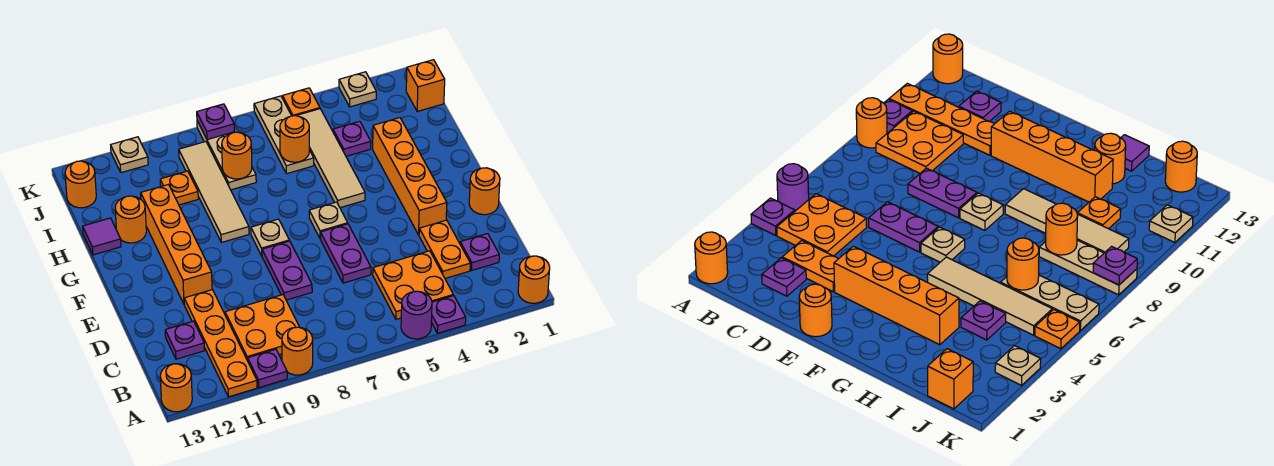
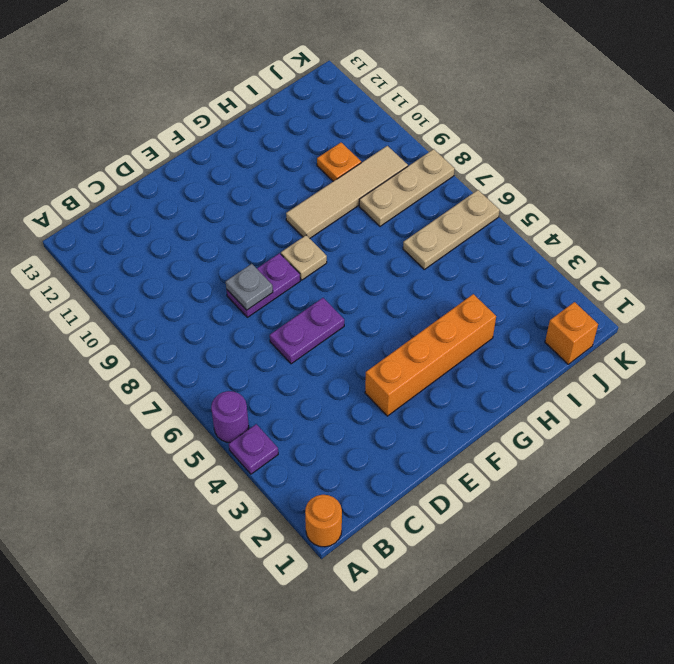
grey 1x1 plate [226,264,273,310] -> none
none -> orange 1x1 round brick [282,327,313,375]
none -> purple 1x1 plate [248,349,287,388]
none -> orange 1x4 plate [184,290,257,397]
none -> orange 1x1 round brick [160,364,192,412]

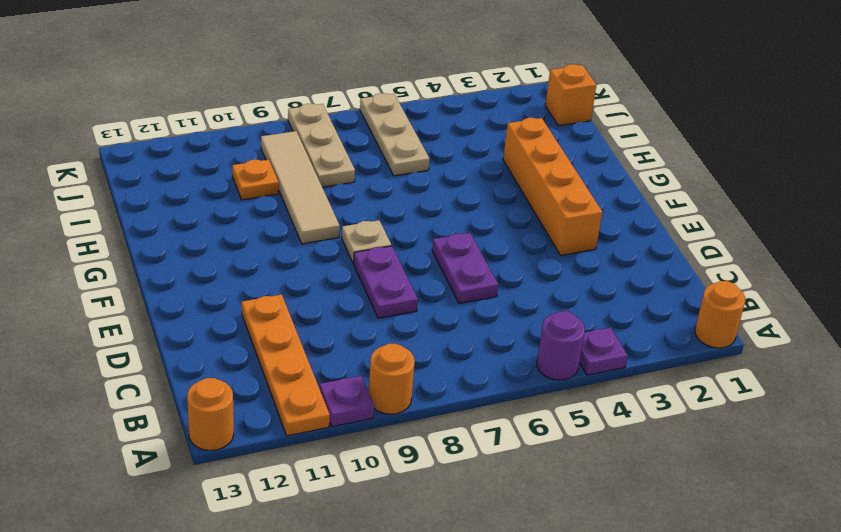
none -> orange 2x2 plate [373,251,453,319]
none -> orange 2x2 plate [225,295,299,361]
none -> purple 1x1 plate [460,234,499,270]
none -> orange 1x2 plate [419,220,470,278]

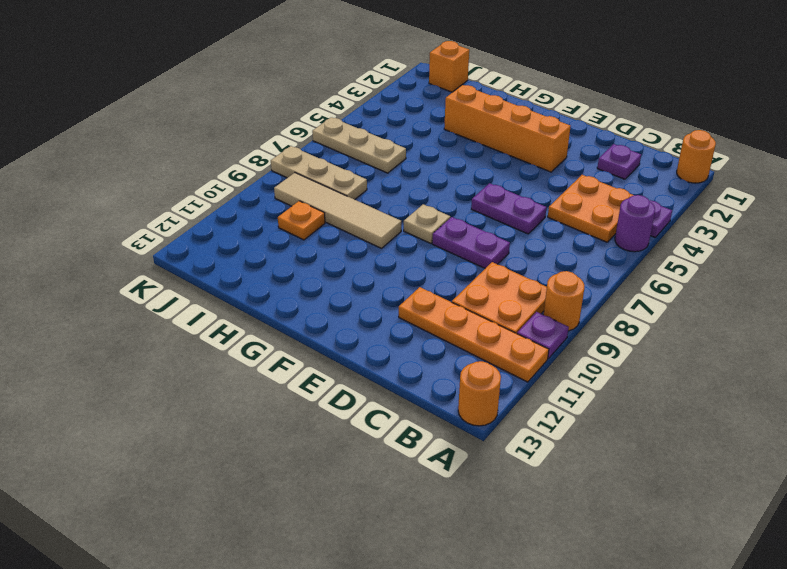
none -> orange 1x2 plate [419,220,470,278]
none -> purple 1x1 plate [165,321,205,359]
none -> orange 1x1 round brick [469,168,500,215]
none -> orange 1x4 brick [141,185,212,305]

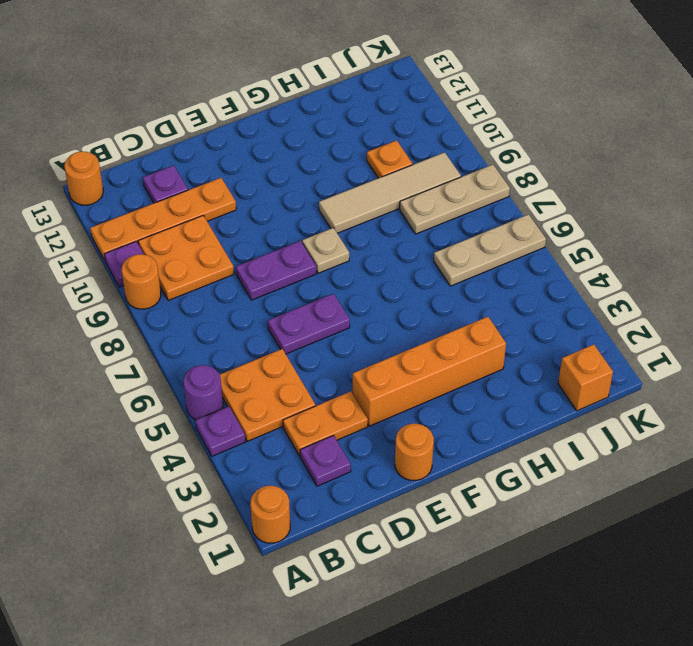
none -> orange 1x4 brick [141,185,212,305]
none -> tan 1x1 plate [309,202,348,239]
none -> tan 1x4 tile [297,109,365,208]
none -> orange 1x1 round brick [115,196,146,243]

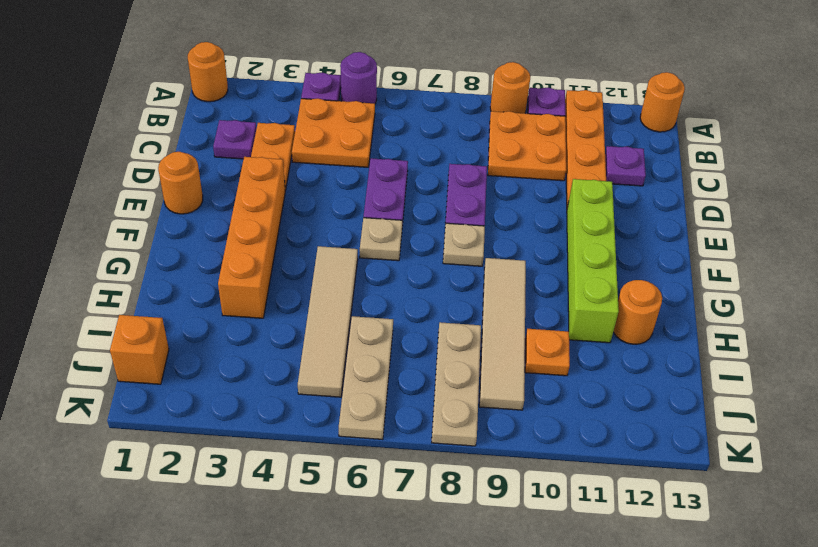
lime 1x4 brick [567,179,619,343] -> orange 1x4 brick [141,185,212,305]
none -> purple 1x1 tile [83,218,121,255]
none -> purple 1x1 plate [333,121,371,156]
none -> orange 1x1 round brick [65,161,96,208]
none -> tan 1x1 plate [339,72,376,107]

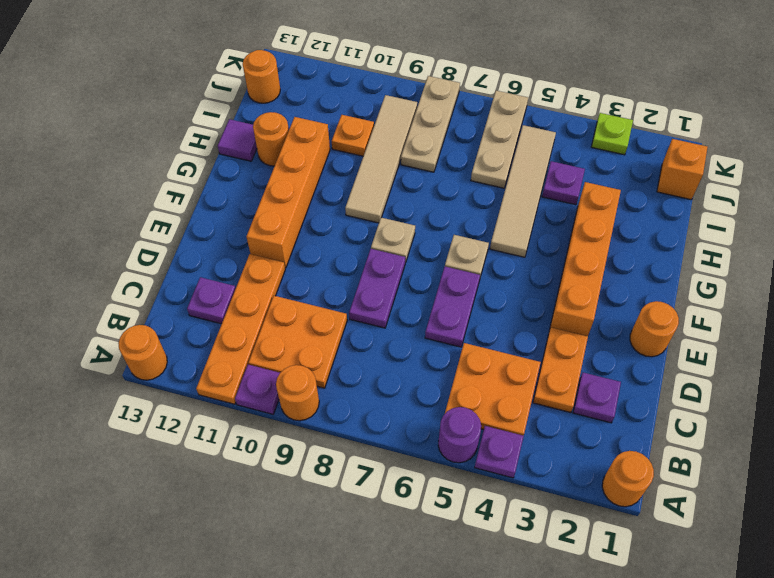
lime 1x1 plate [591,113,633,155] -> tan 1x1 plate [339,72,376,107]
none -> orange 1x1 plate [282,88,320,116]
none -> tan 1x1 plate [111,137,148,173]
none -> orange 1x1 round brick [280,116,309,162]
none -> orange 1x1 round brick [222,132,252,179]

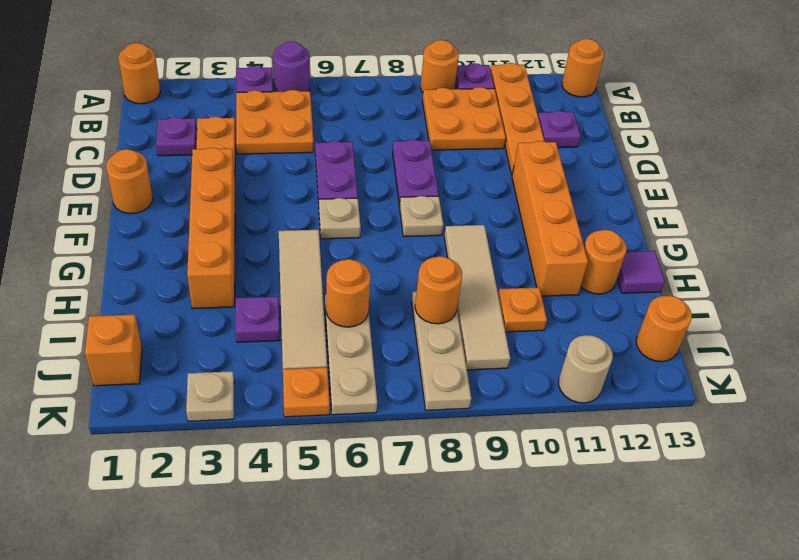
tan 1x1 round brick [559,335,613,403] -> tan 1x1 plate [111,137,148,173]
none -> purple 1x1 plate [197,104,234,140]

